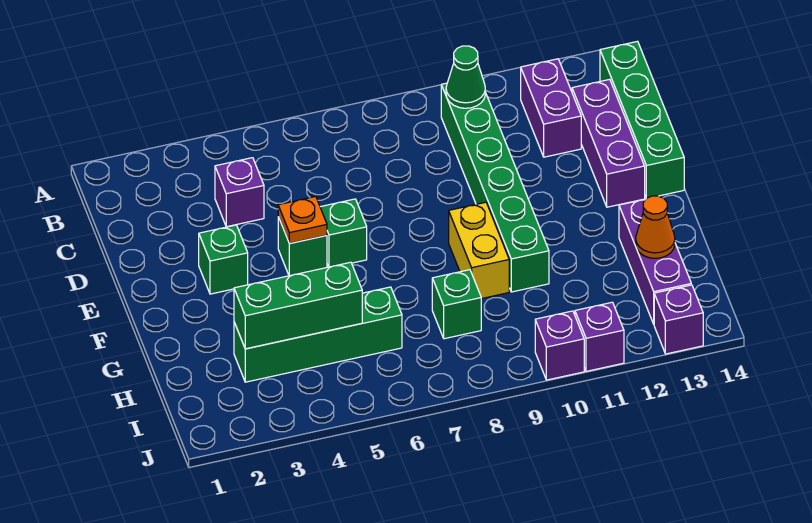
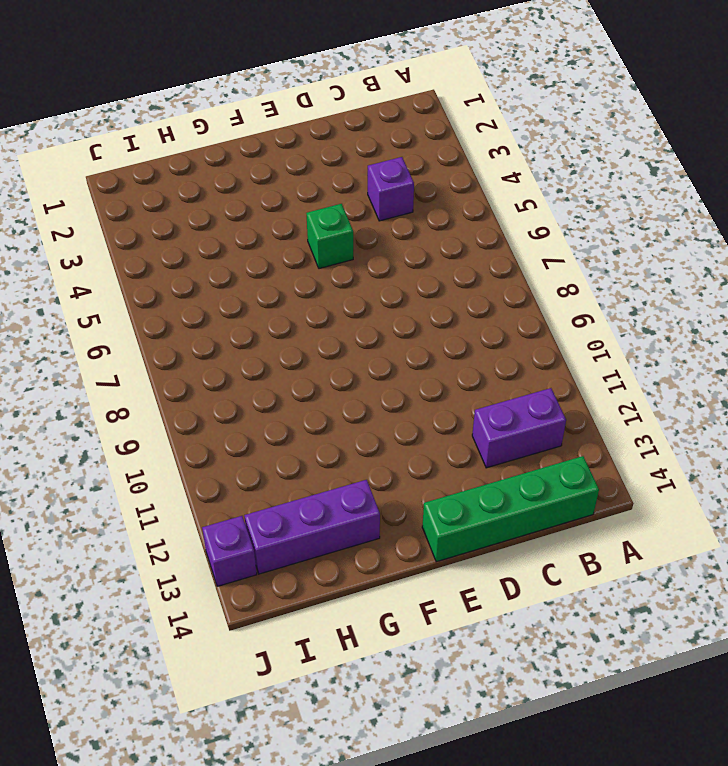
none -> green 1x6 brick [441,83,549,292]
none -> purple 1x3 brick [572,79,645,207]
none -> green 1x1 brick [199,225,248,294]

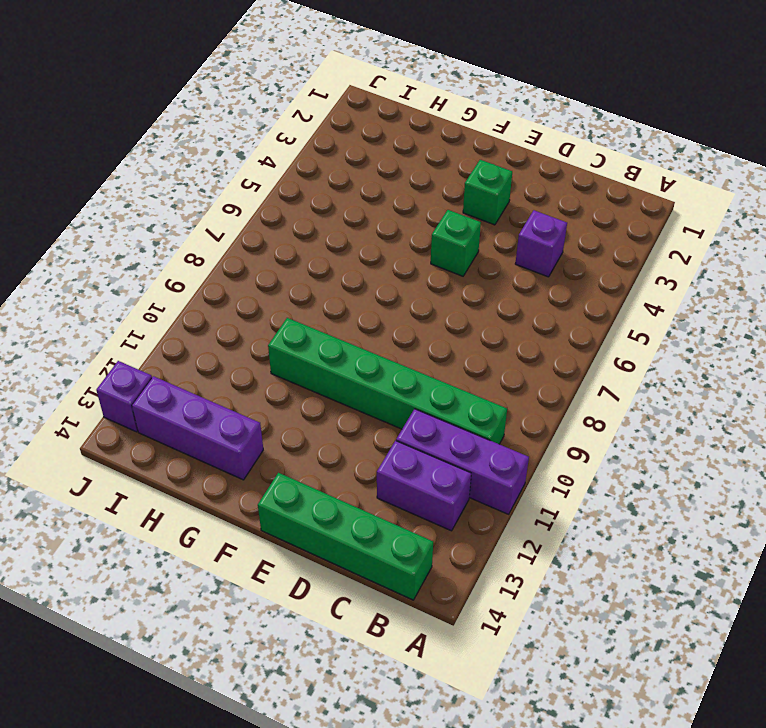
purple 1x3 brick [396,409,529,514] -> purple 1x3 brick moved to [572,79,645,207]
none -> green 1x1 brick [320,199,367,267]
none -> yellow 1x2 brick [449,202,509,299]
none -> green 1x4 brick [234,287,402,382]

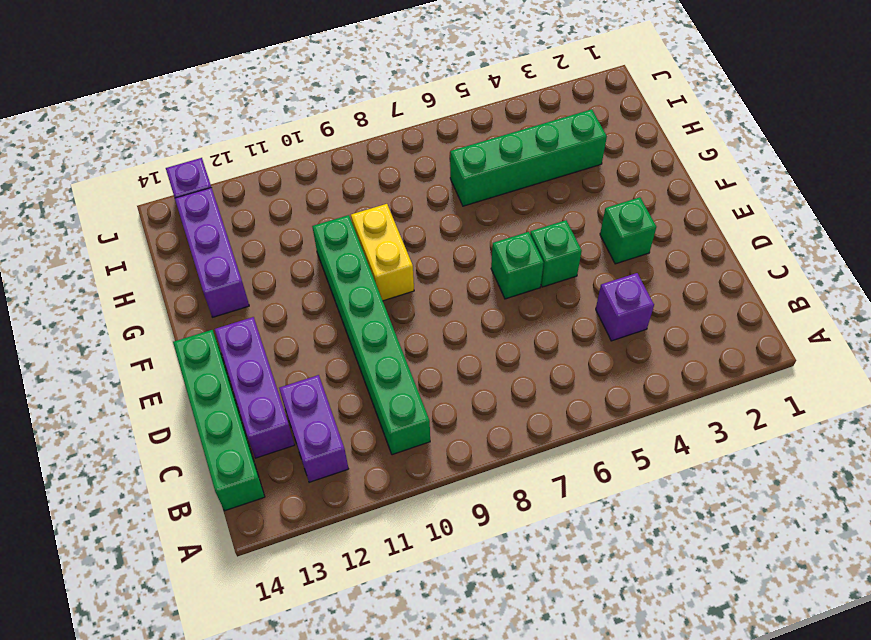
none -> green 1x1 brick [432,270,481,339]
none -> purple 1x1 brick [535,311,584,380]
none -> purple 1x1 brick [575,302,624,371]

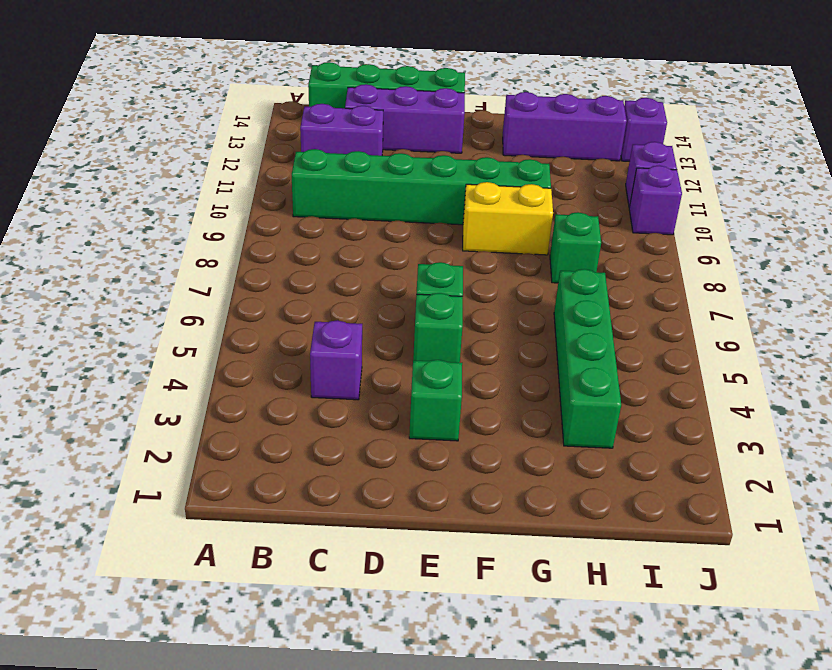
none -> green 1x1 cone [446,46,485,108]
none -> orange 1x1 plate [278,197,327,243]
none -> green 1x3 brick [234,262,362,349]

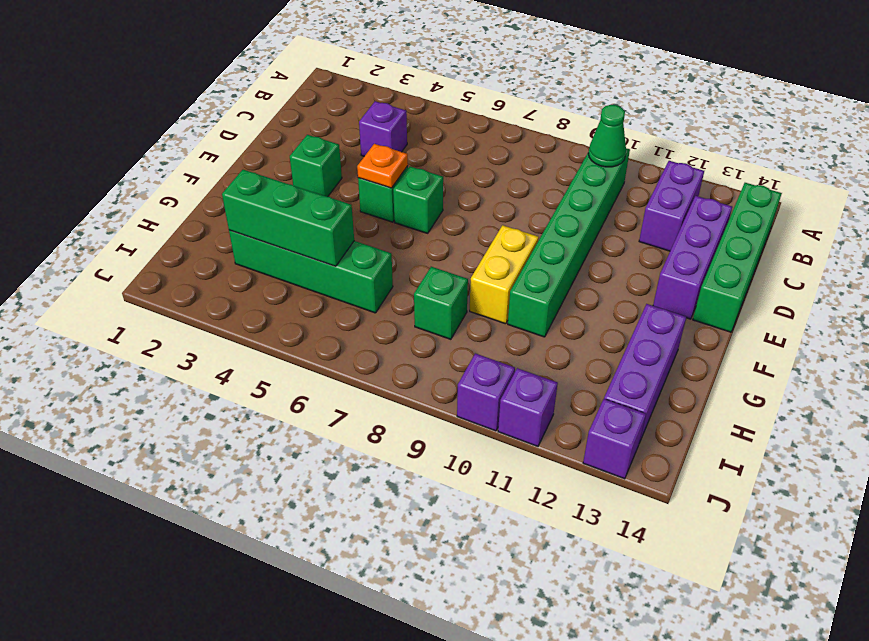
none -> orange 1x1 cone [636,196,675,258]

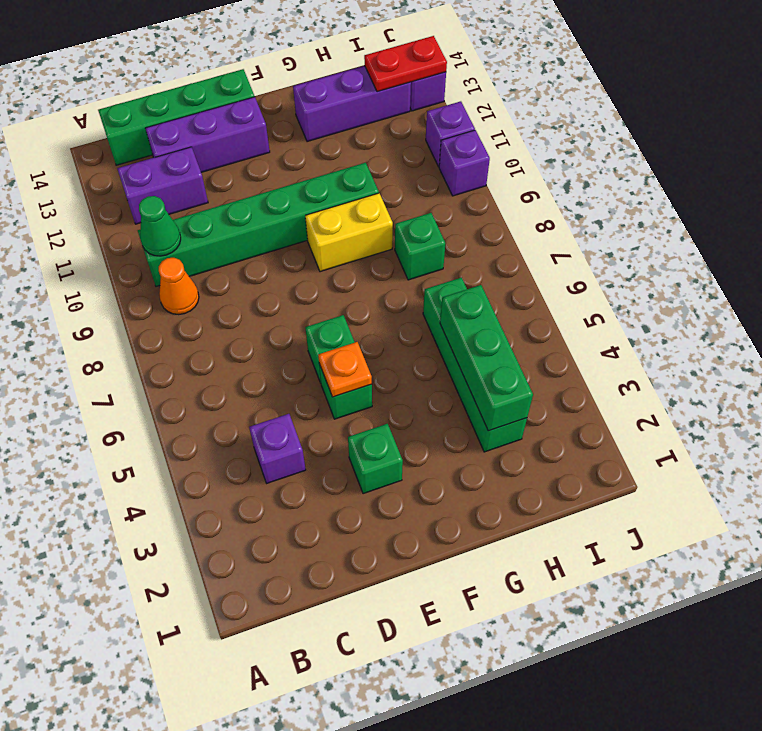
orange 1x1 cone [159,258,199,315] -> orange 1x1 cone moved to [636,196,675,258]
red 1x2 plate [364,36,447,92] -> none

